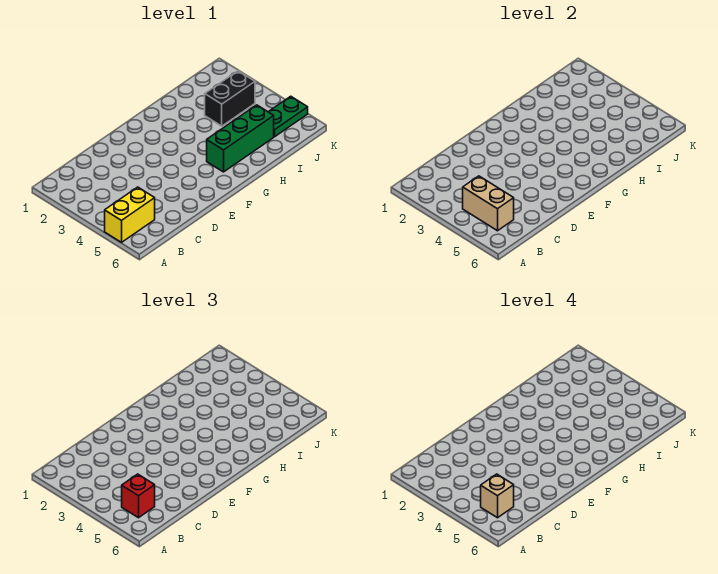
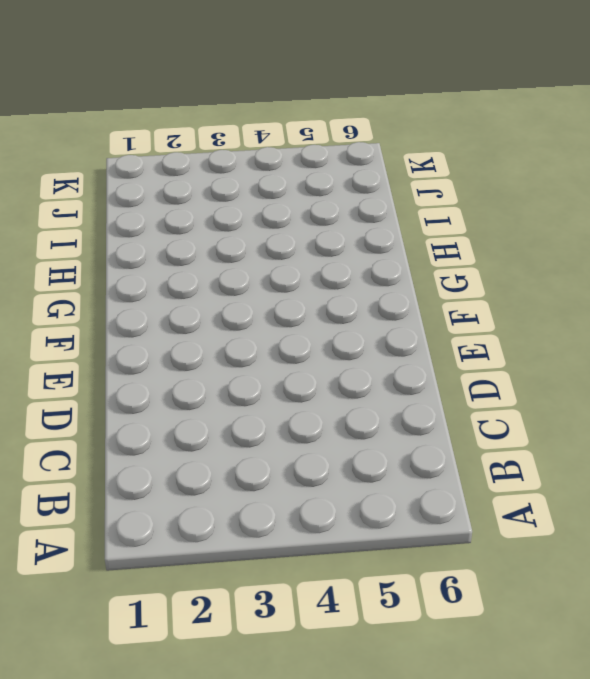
none -> yellow 1x2 brick [105,187,155,242]
none -> green 1x3 brick [207,105,274,172]

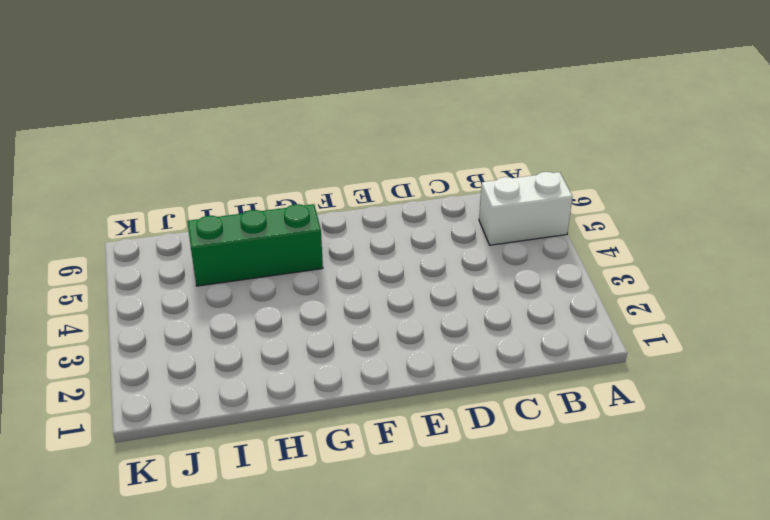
white 1x2 brick [479,172,573,245] -> yellow 1x2 brick [105,187,155,242]
none -> black 1x2 brick [205,71,255,126]
none -> green 1x2 plate [269,96,308,137]

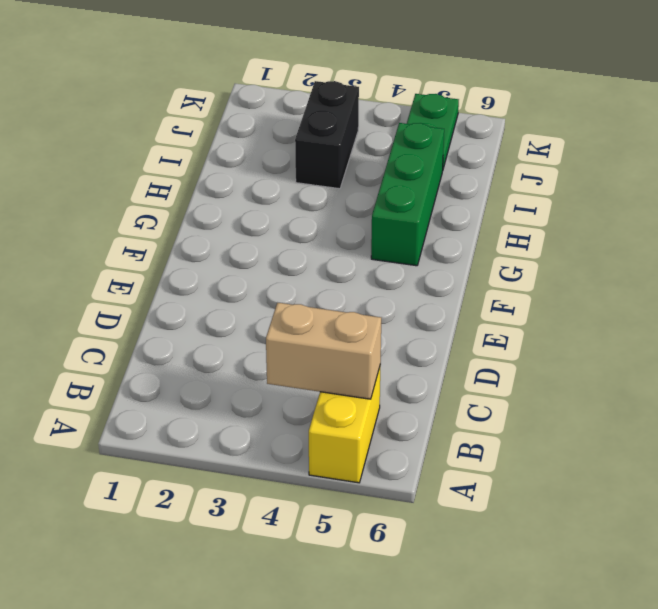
none -> red 1x1 brick [122,474,155,518]
none -> tan 1x1 brick [481,474,514,518]

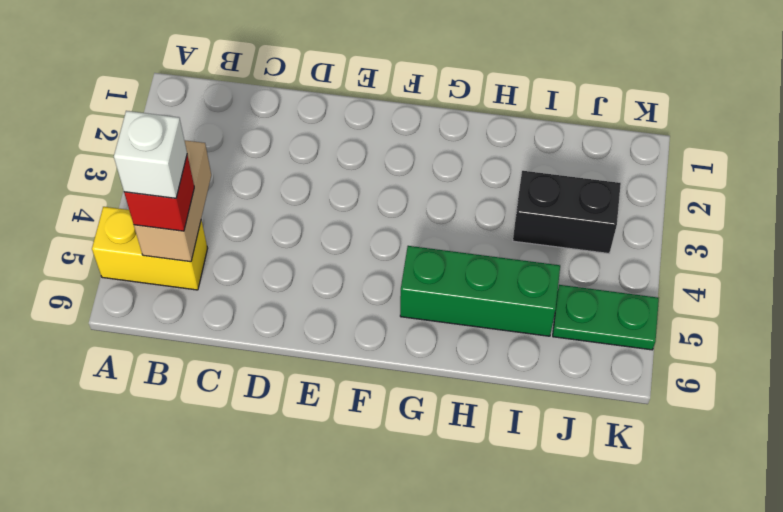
white 1x1 brick [114,111,187,198] -> tan 1x1 brick [481,474,514,518]

